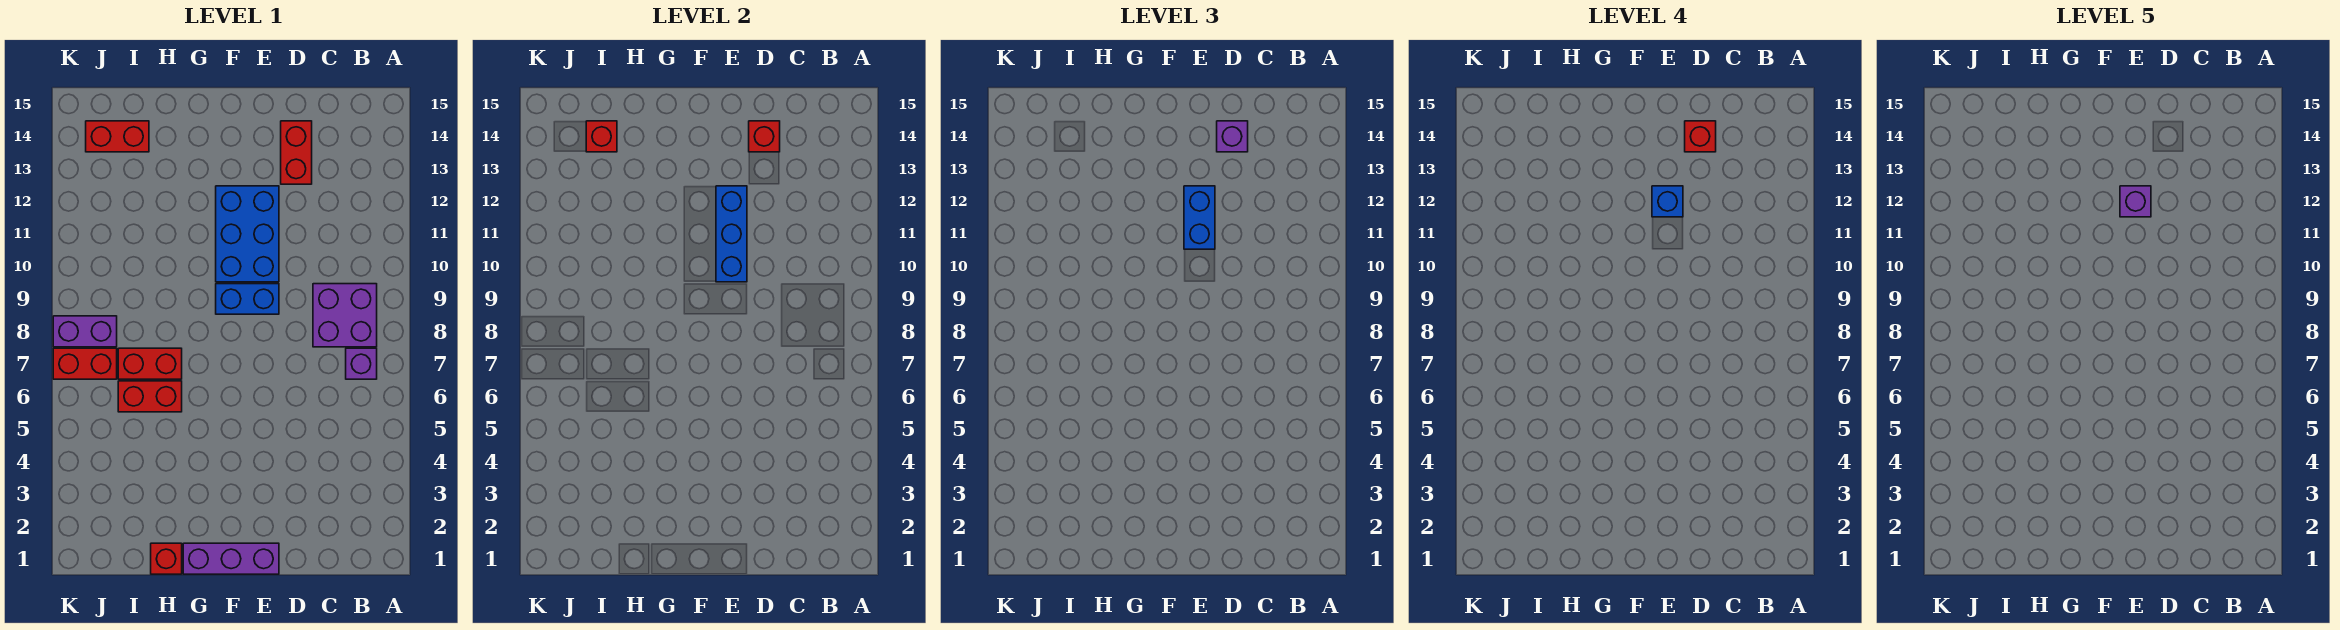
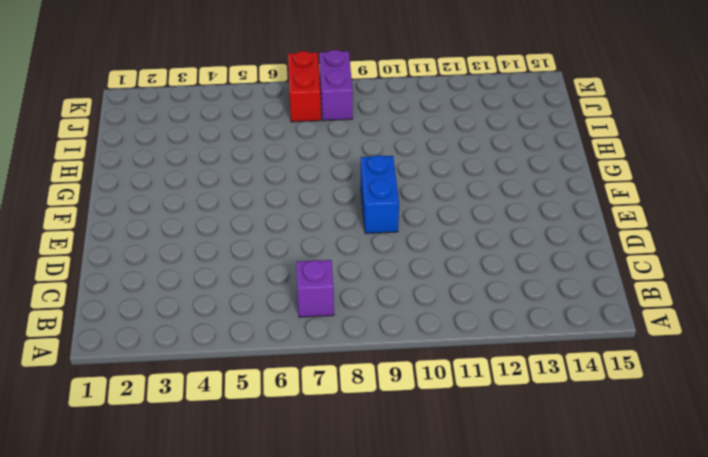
none -> purple 2x2 brick [313,284,377,347]
none -> red 1x2 brick [281,121,312,184]
none -> purple 1x3 brick [183,543,279,574]

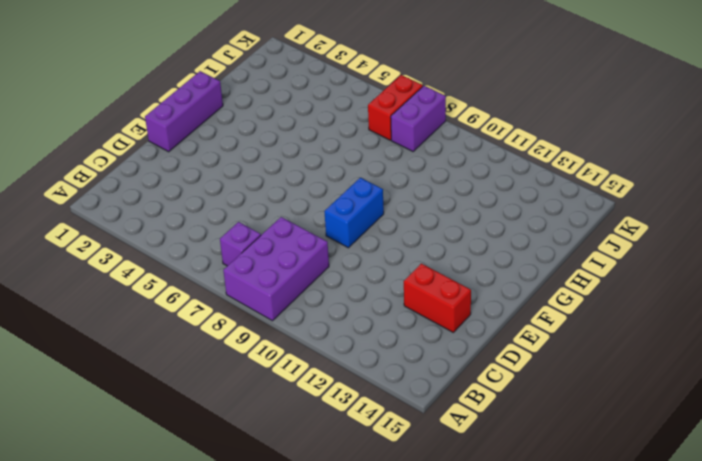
purple 2x3 brick [223,217,329,321] -> purple 2x2 brick [313,284,377,347]
none -> blue 2x3 brick [216,186,279,282]
none -> red 1x1 brick [151,543,182,574]
none -> red 1x2 brick [118,381,182,412]

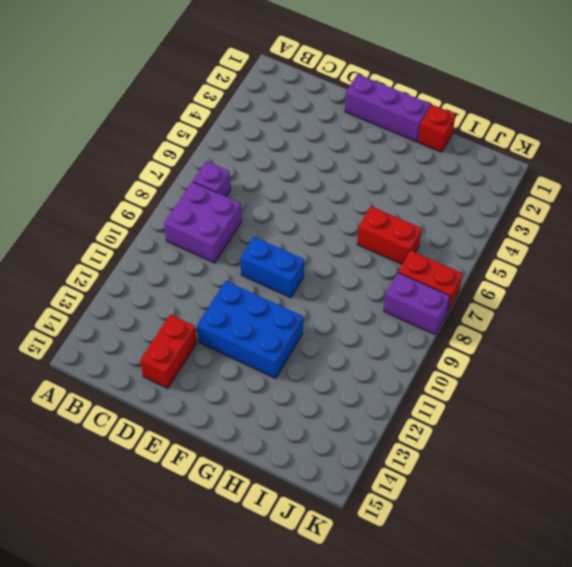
blue 2x3 brick [197,281,303,379] -> blue 2x3 brick turned to [216,186,279,282]
none -> red 1x2 brick [118,348,182,379]
none -> red 1x2 brick [86,121,149,152]
none -> red 1x1 brick [749,121,780,152]

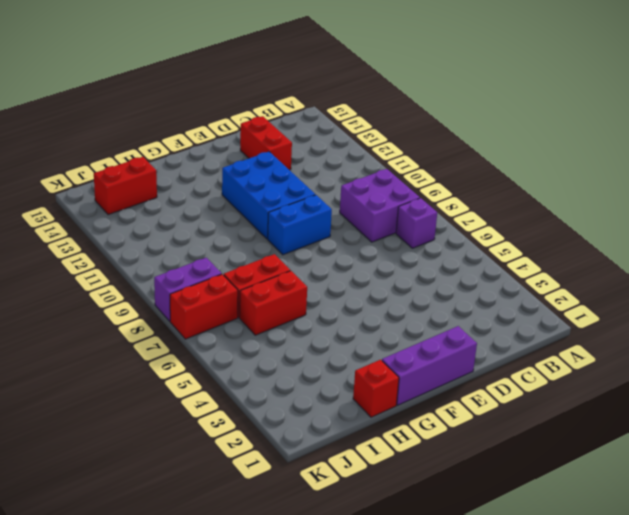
none -> red 1x1 brick [749,121,780,152]
none -> blue 1x3 brick [716,186,747,282]
none -> red 1x1 brick [586,121,617,152]

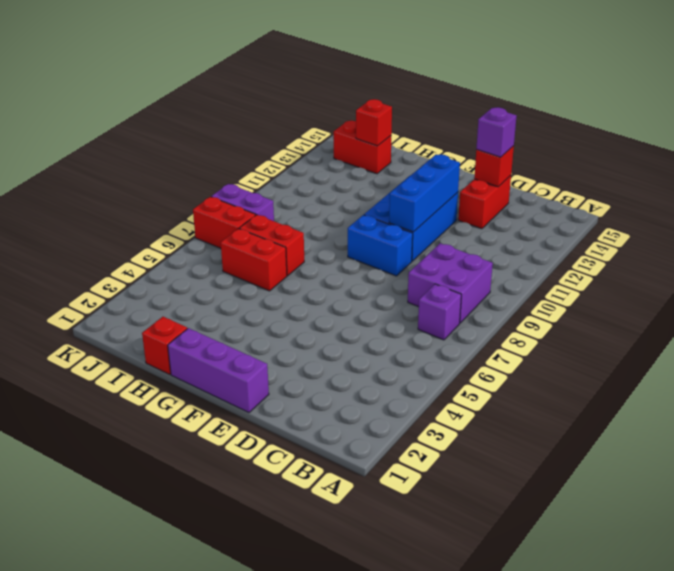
none -> blue 1x2 brick [1184,186,1215,249]
none -> red 1x1 brick [1685,121,1716,152]
none -> blue 1x1 brick [1652,186,1683,217]

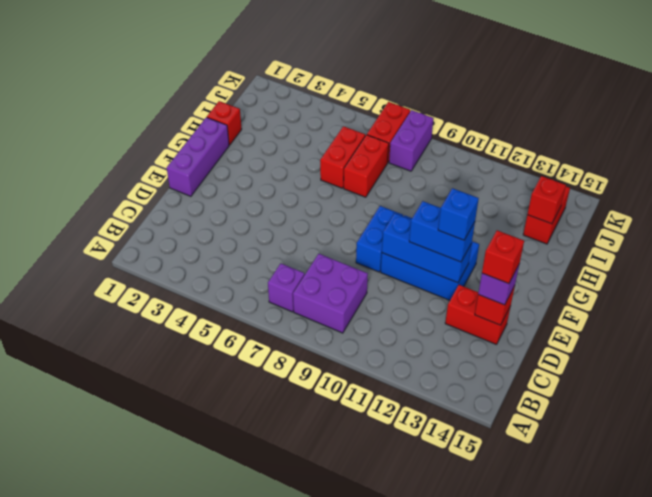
none -> purple 1x1 brick [2120,186,2151,217]

